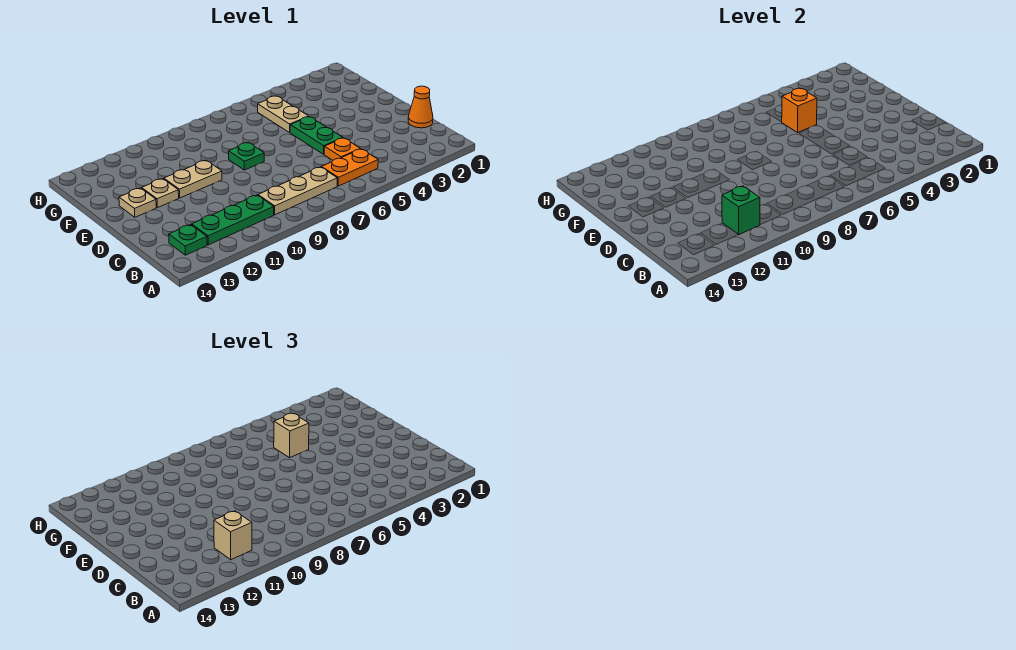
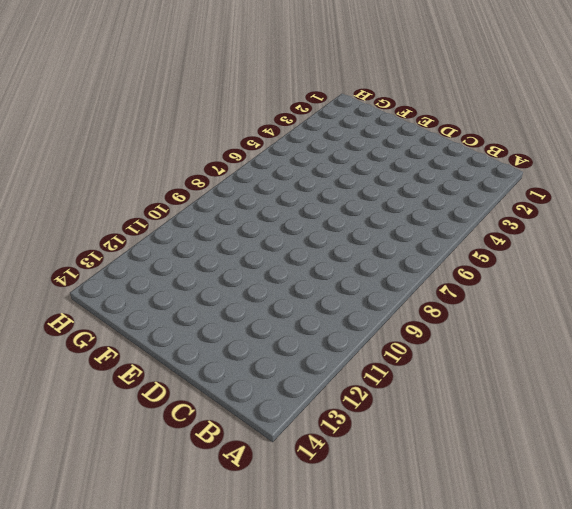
none -> orange 1x2 plate [321,149,378,186]
none -> tan 1x3 plate [258,167,337,215]
none -> green 1x3 plate [192,195,274,245]

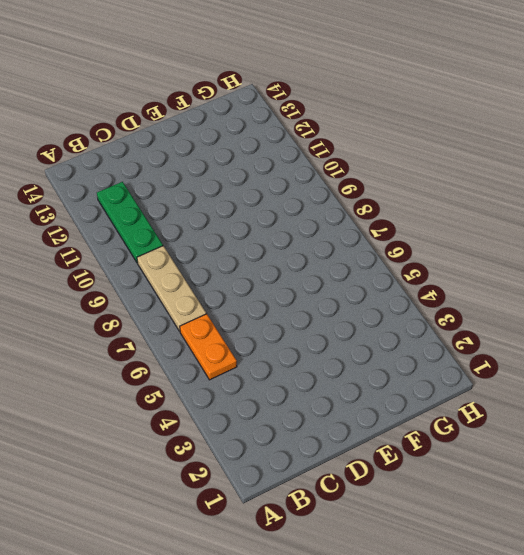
none -> green 1x1 plate [169,225,207,255]
none -> orange 1x1 cone [408,86,433,128]
none -> orange 1x1 plate [324,138,360,160]

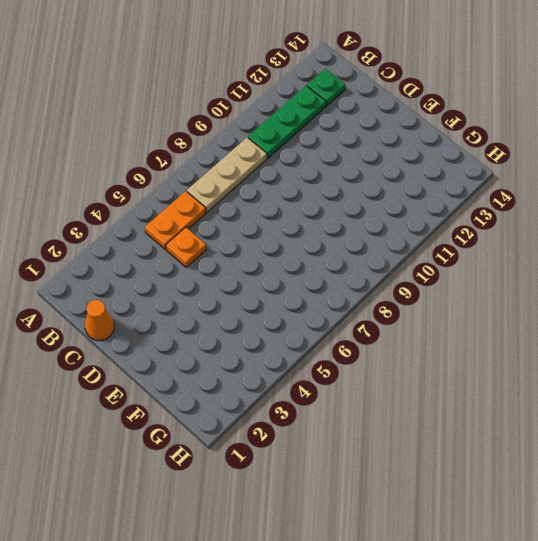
none -> green 1x2 plate [290,117,343,154]
none -> green 1x1 plate [229,142,264,170]
none -> tan 1x2 plate [164,160,222,198]

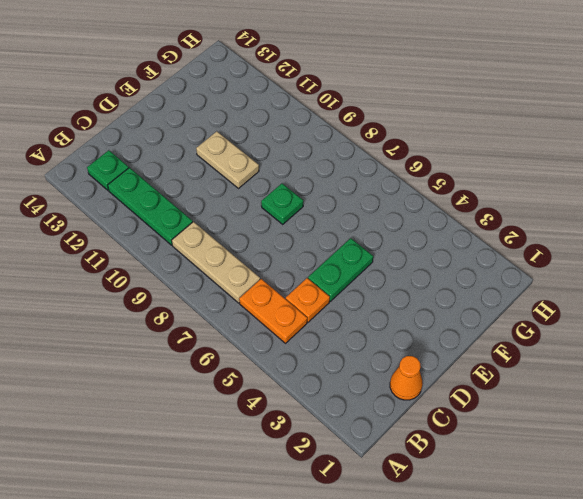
none -> tan 1x1 plate [142,179,179,208]
none -> tan 1x1 plate [119,188,156,217]
none -> tan 1x2 plate [258,96,309,133]

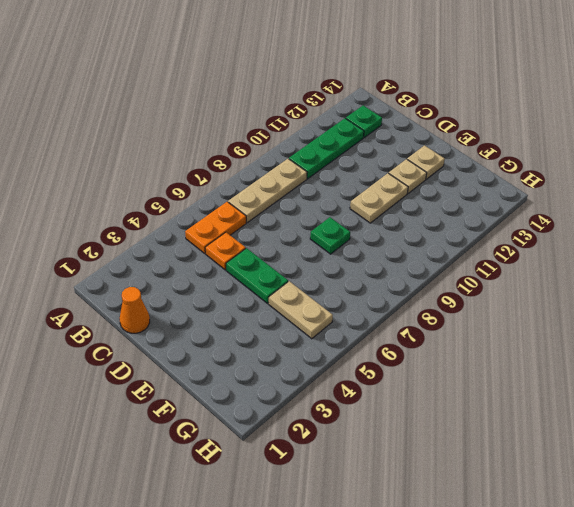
none -> green 1x1 brick [722,186,760,235]
none -> orange 1x1 brick [782,88,817,133]
none -> tan 1x1 brick [214,511,252,560]

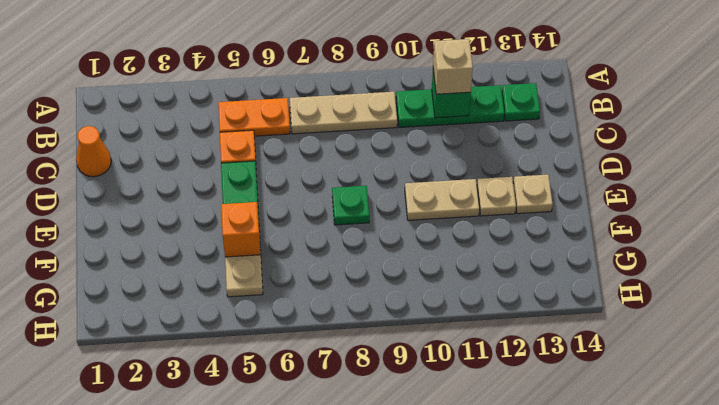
none -> tan 1x1 brick [274,413,309,458]

